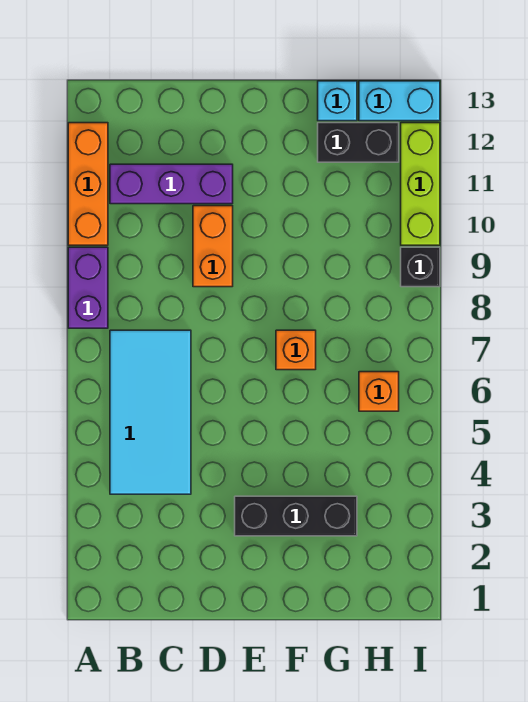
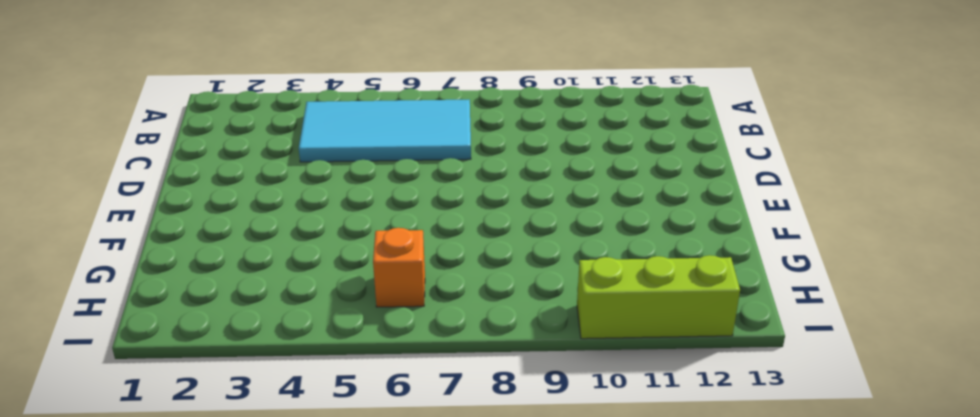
none -> purple 1x2 brick [68,247,108,328]
none -> orange 1x3 brick [68,123,108,245]
none -> purple 1x3 brick [110,164,233,204]

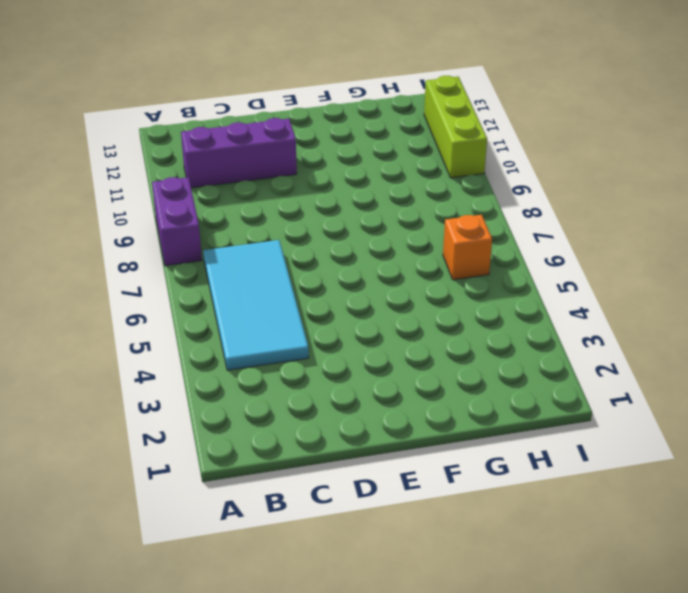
none -> orange 1x3 brick [68,123,108,245]
none -> orange 1x2 brick [193,206,233,287]
none -> black 1x3 brick [235,496,357,536]

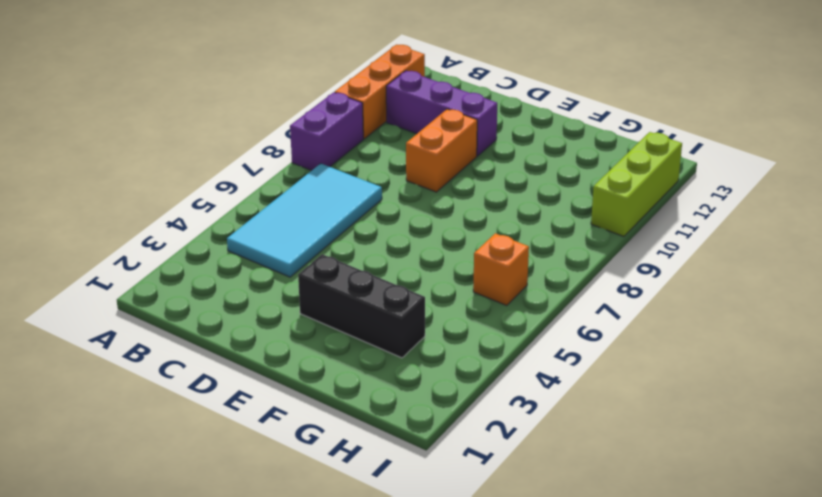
none -> orange 1x1 brick [276,330,316,370]
none -> black 1x2 brick [318,123,399,162]
none -> cyan 1x1 brick [318,81,357,121]

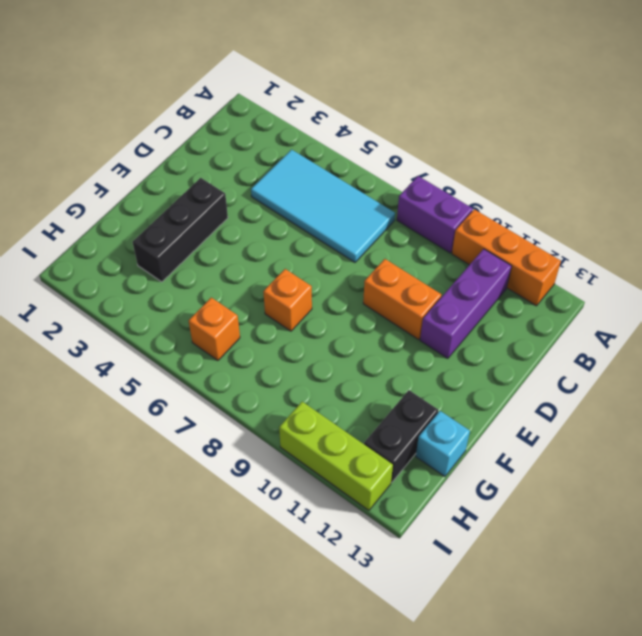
none -> cyan 1x2 brick [359,81,440,121]
none -> black 1x1 brick [401,247,440,287]

